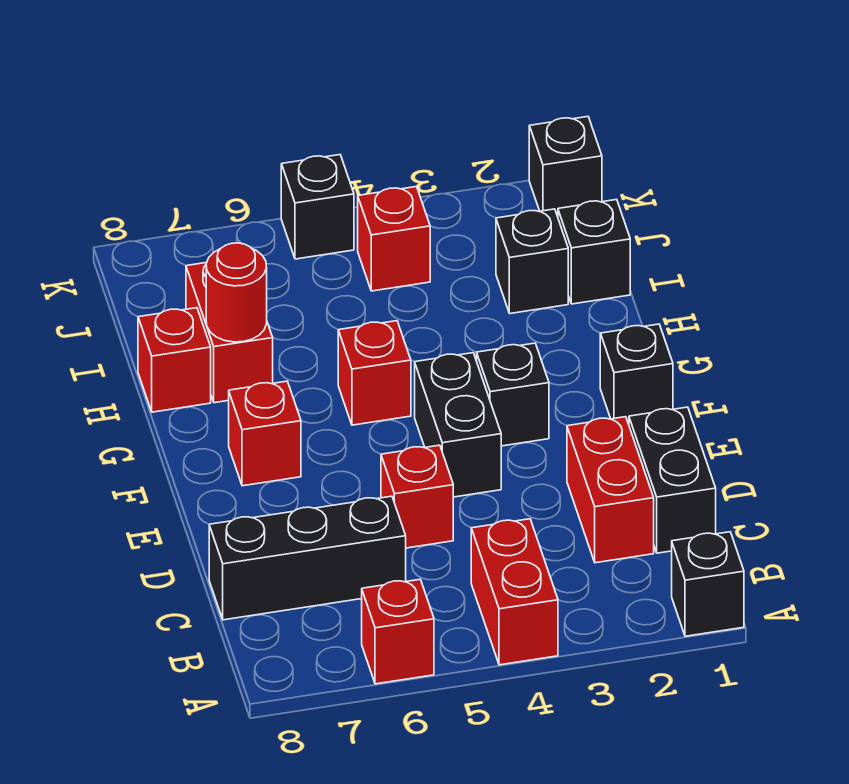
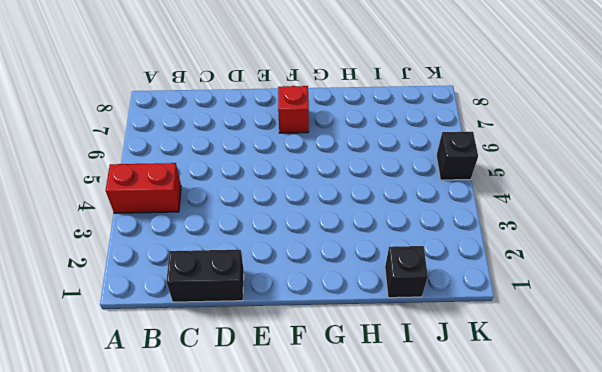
none -> black 1x1 brick [672,532,744,636]
none -> red 1x1 brick [362,579,434,684]
none -> red 1x2 brick [567,417,654,563]

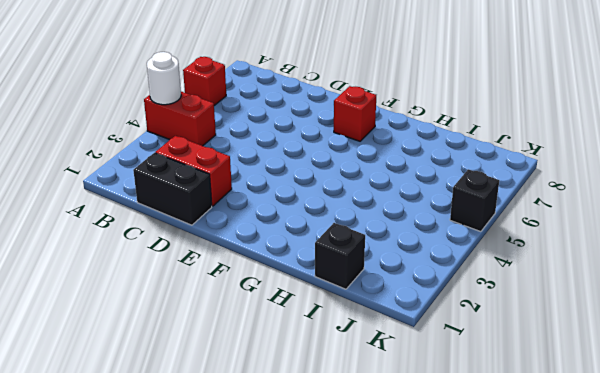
white 1x1 round brick [147,52,181,105] -> none
none -> black 1x1 brick [672,532,744,636]
none -> black 1x3 brick [209,496,406,620]
none -> red 1x1 brick [381,445,453,548]

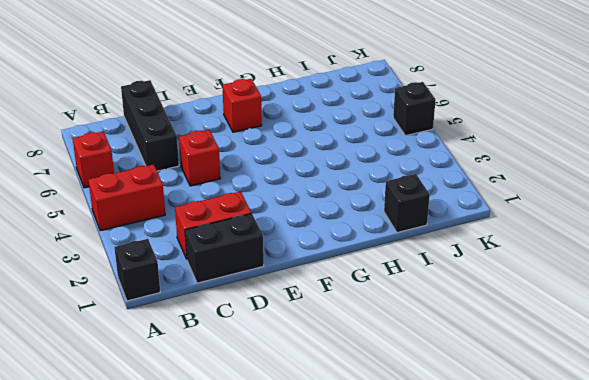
none -> black 1x2 brick [415,353,501,497]
none -> black 1x1 brick [600,324,673,424]
none -> black 1x1 brick [477,343,549,446]

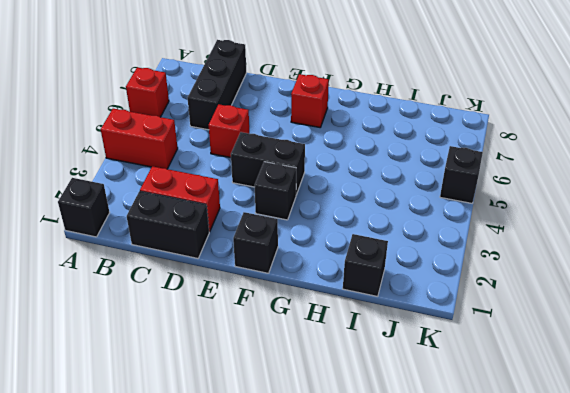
none -> red 1x1 brick [338,321,411,425]
none -> red 1x2 brick [186,263,273,403]
none -> red 1x1 brick [138,308,211,412]

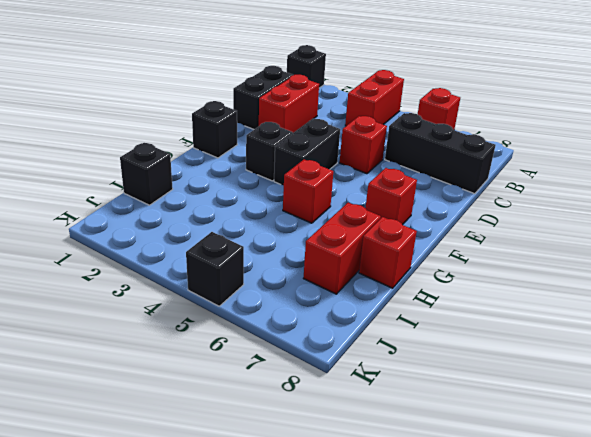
none -> black 1x1 brick [496,209,568,314]
none -> red 1x1 brick [358,187,430,291]
none -> black 1x1 brick [529,117,602,217]

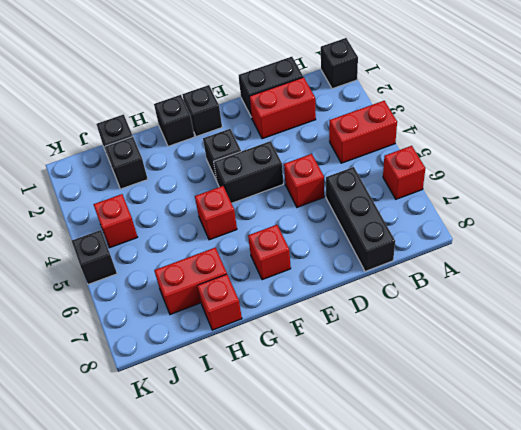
black 1x1 brick [154,95,194,146] -> black 1x1 brick moved to [529,117,602,217]
none -> red 1x1 round brick [206,243,267,342]

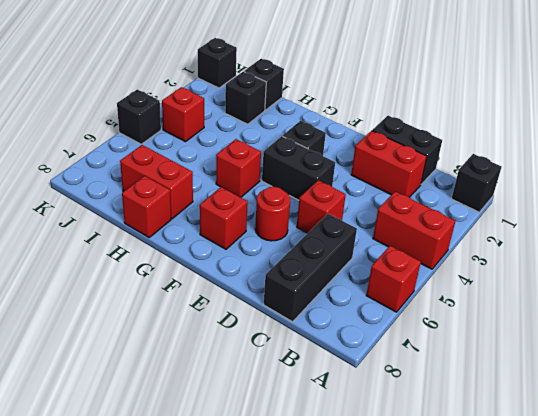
red 1x1 round brick [255,187,291,241] -> red 1x1 round brick moved to [206,243,267,342]
none -> black 1x1 brick [600,324,673,424]

